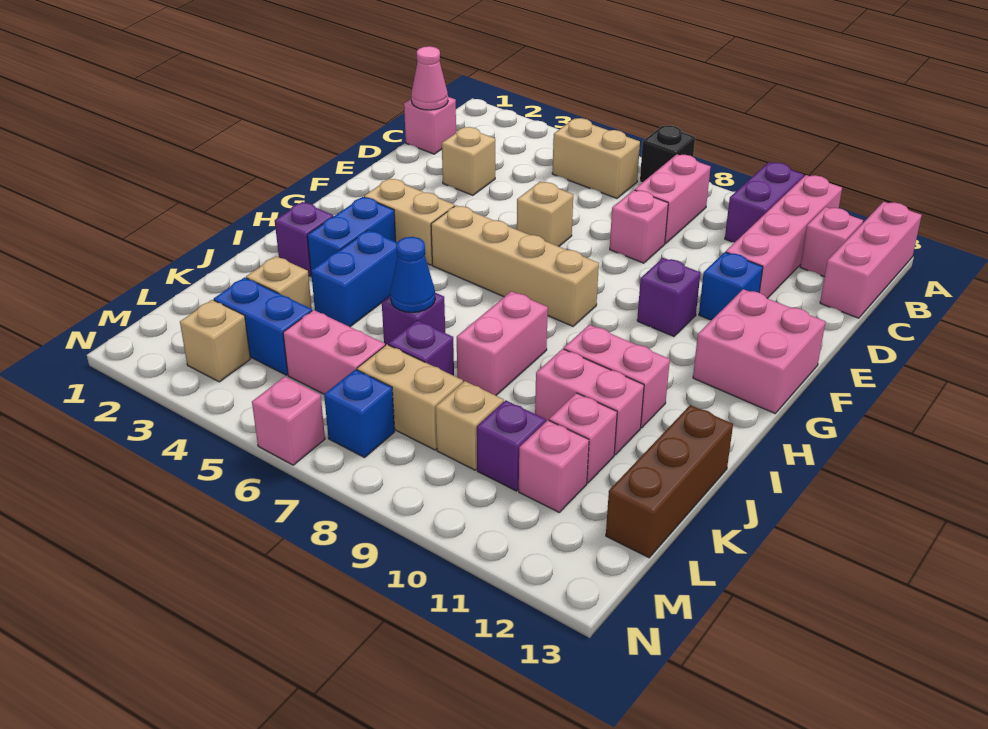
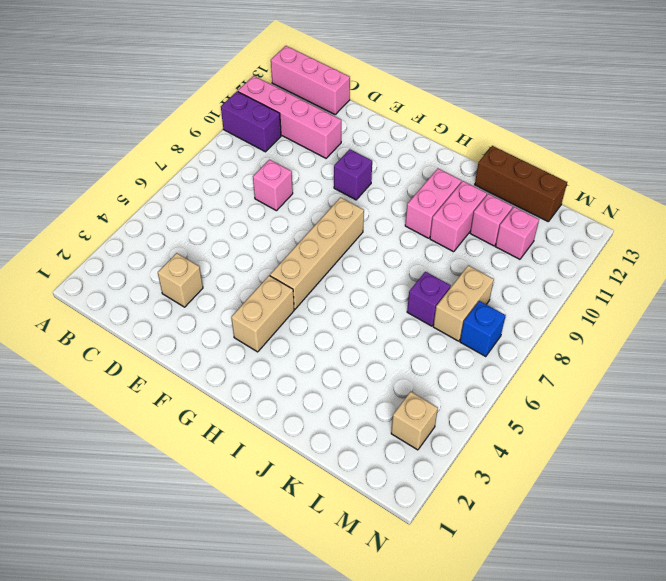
none -> black 1x1 brick [640,125,695,183]
none -> tan 1x2 brick [552,118,640,198]
none -> pink 1x2 brick [635,154,711,244]
none -> pink 1x1 brick [800,207,863,277]

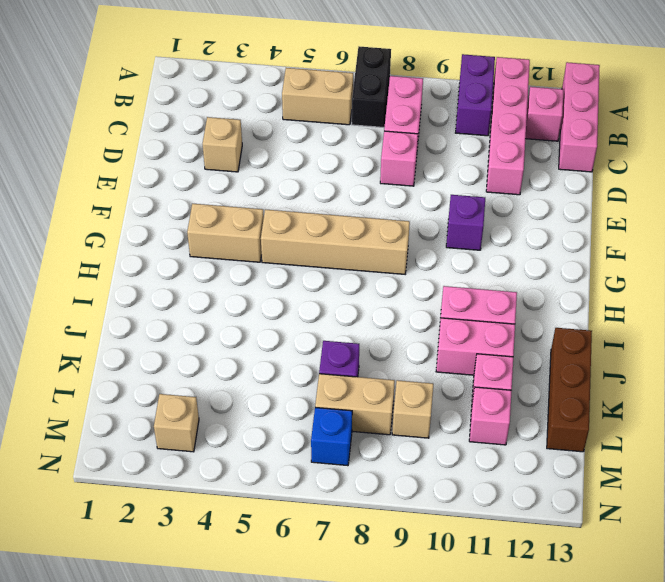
black 1x2 brick [352,46,391,127] -> black 1x1 brick [640,125,695,183]
none -> pink 1x1 brick [404,97,456,154]
none -> tan 1x1 brick [517,182,573,246]
none -> blue 1x1 brick [699,252,763,320]
none -> pink 2x2 brick [693,289,825,413]

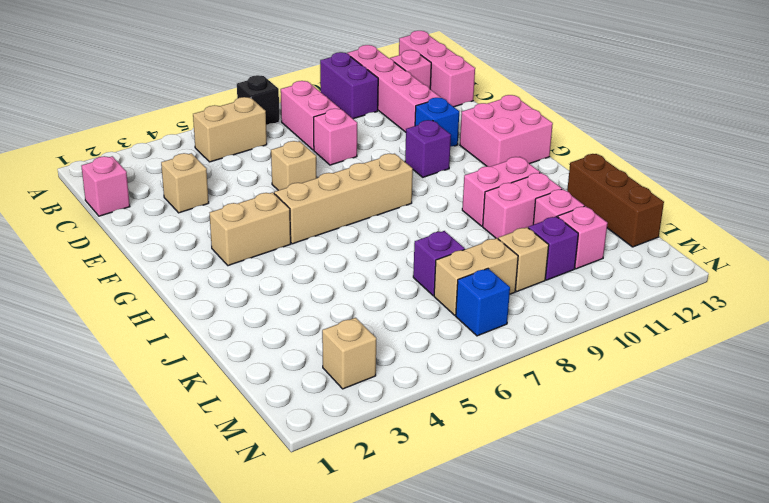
none -> blue 1x2 brick [307,197,396,277]
none -> purple 1x1 brick [275,202,333,276]
none -> blue 1x2 brick [311,230,397,327]
none -> pink 1x2 brick [457,291,548,395]

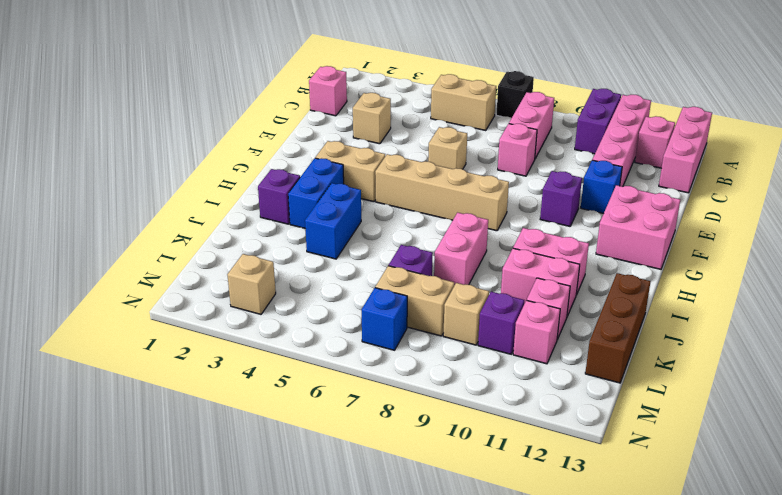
none -> purple 1x1 brick [382,293,445,345]
none -> tan 1x1 brick [246,256,312,309]
none -> blue 1x2 brick [214,277,312,375]
none -> pink 1x2 brick [283,310,385,394]

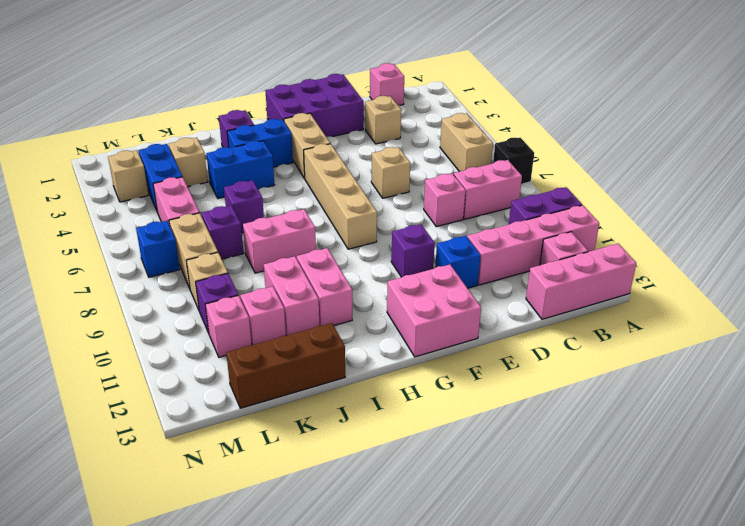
purple 2x3 brick [265,74,364,137] -> none
none -> pink 1x1 brick [252,377,325,465]
none -> pink 1x1 cone [411,46,448,110]
none -> blue 1x1 cone [390,237,435,312]

